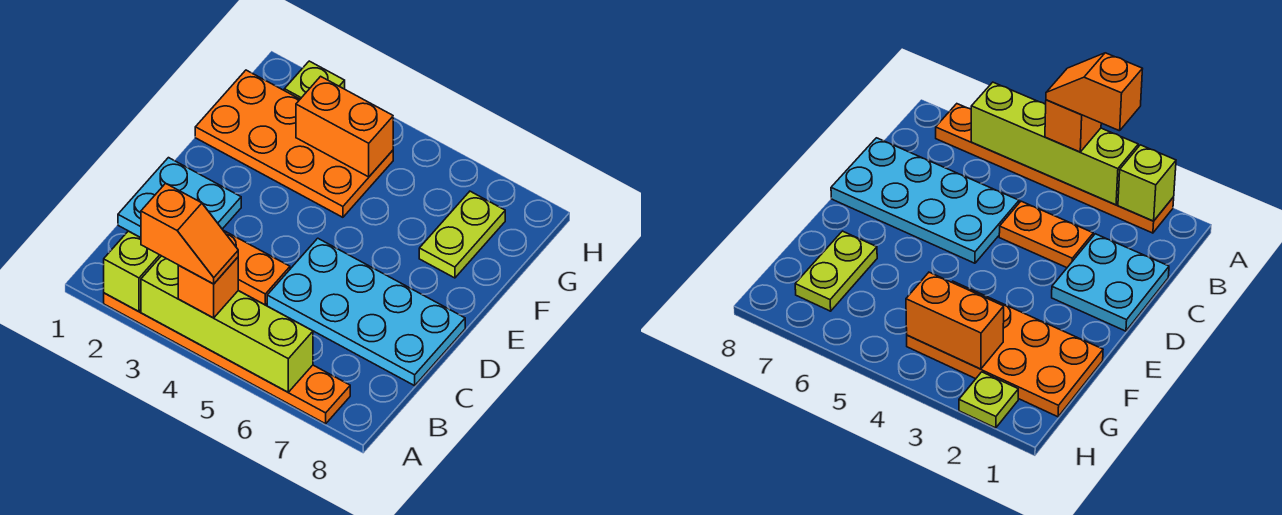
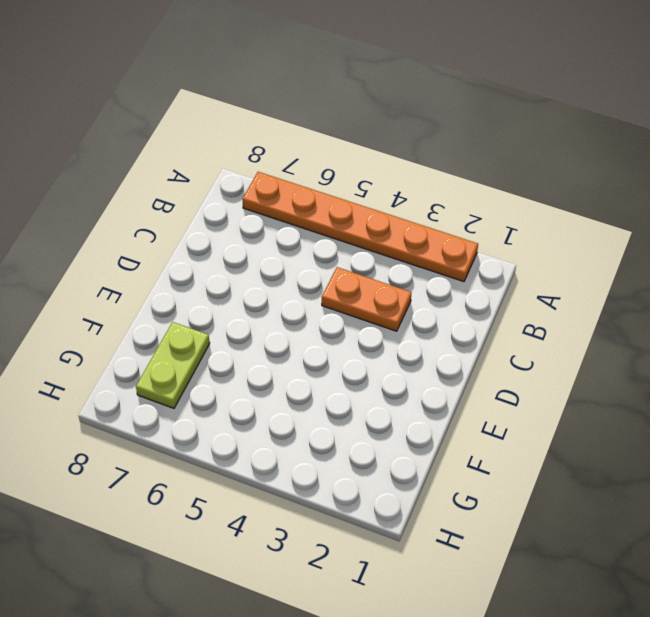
none -> cyan 2x2 plate [118,158,241,238]
none -> cyan 2x4 plate [267,238,465,386]
none -> orange 2x4 plate [195,70,393,217]

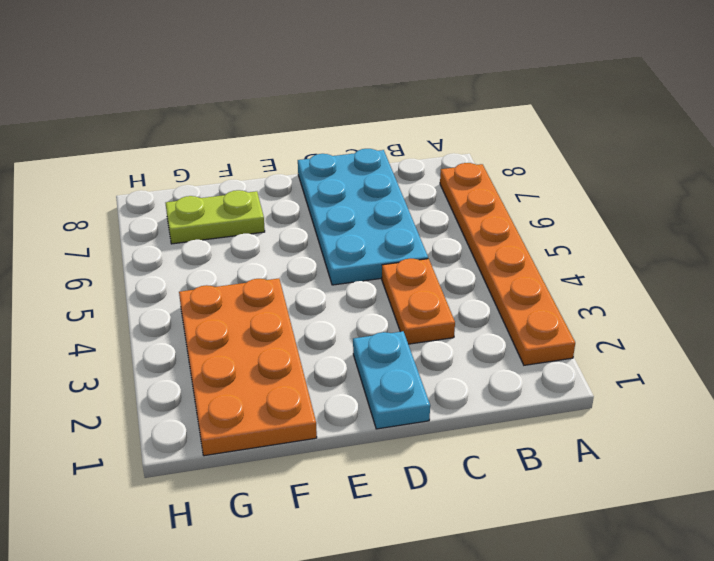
cyan 1x2 plate [353,331,430,429] -> cyan 2x2 plate [118,158,241,238]
none -> lime 1x1 plate [284,61,345,99]
none -> lime 1x1 brick [104,231,161,312]
none -> lime 1x4 brick [141,256,313,392]

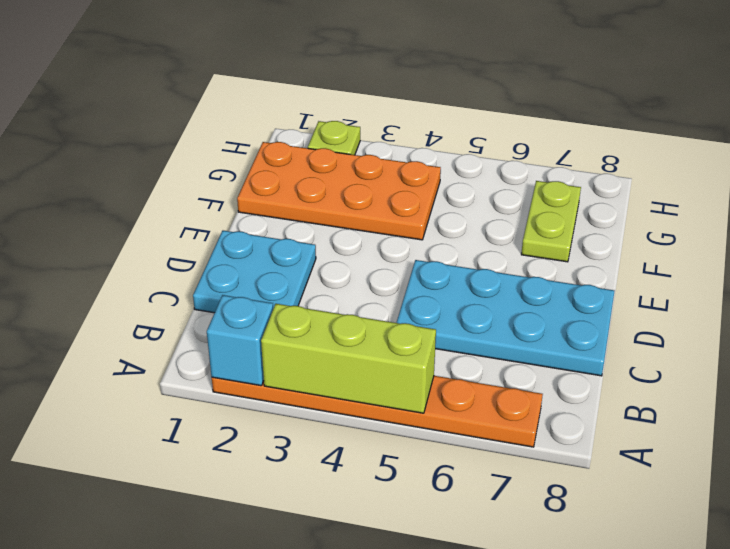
cyan 1x1 brick [207,295,273,386] -> lime 1x1 brick [104,231,161,312]
lime 1x3 brick [261,304,436,413] -> lime 1x4 brick [141,256,313,392]
none -> orange 1x2 plate [224,231,290,305]
none -> orange 1x2 brick [296,76,393,177]
none -> orange 1x1 brick [178,257,238,318]

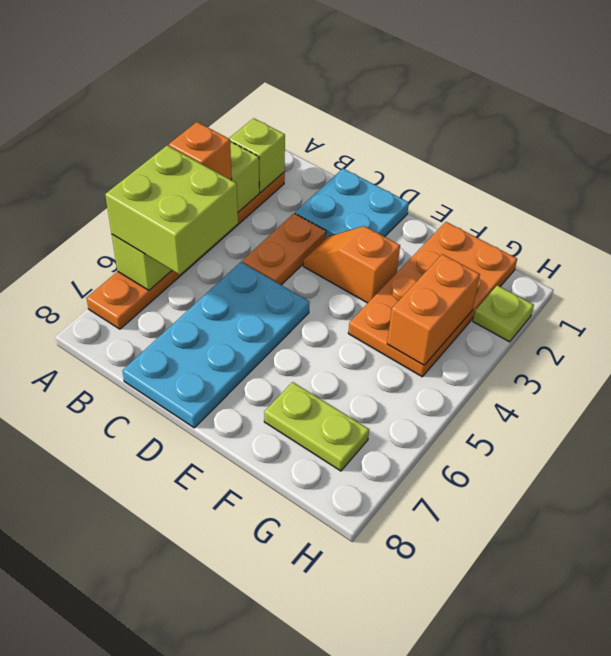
lime 2x2 brick [105,145,238,275] -> none
orange 1x2 slope [303,226,400,303] -> orange 1x2 slope turned to [141,183,238,284]

